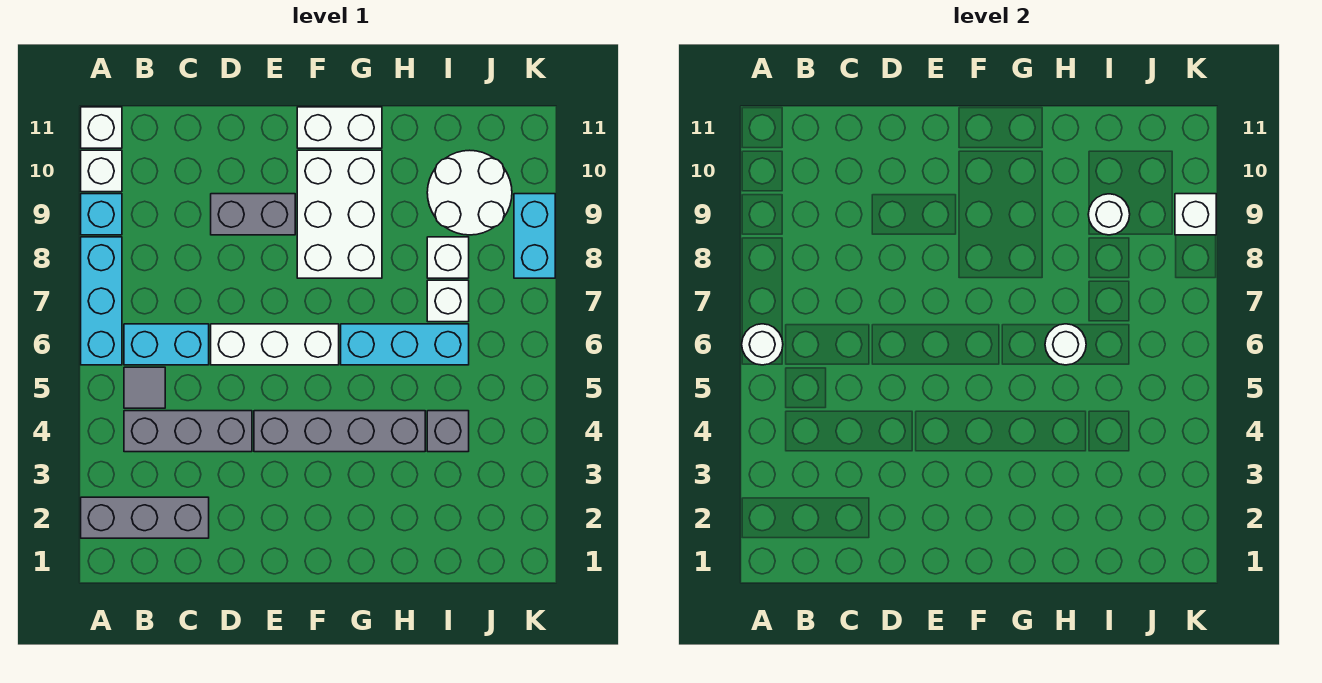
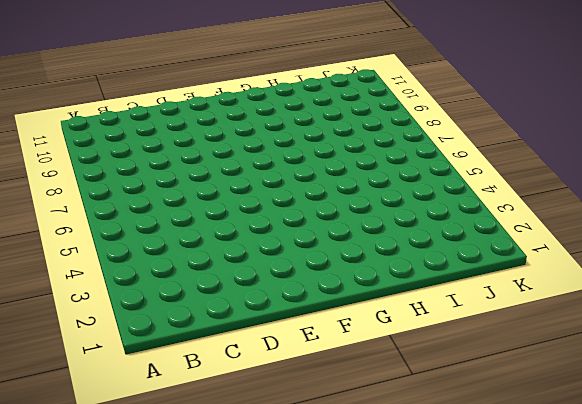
none -> grey 1x3 brick [81,497,209,538]
none -> cyan 1x3 brick [81,237,122,365]
none -> cyan 1x1 brick [81,194,122,235]

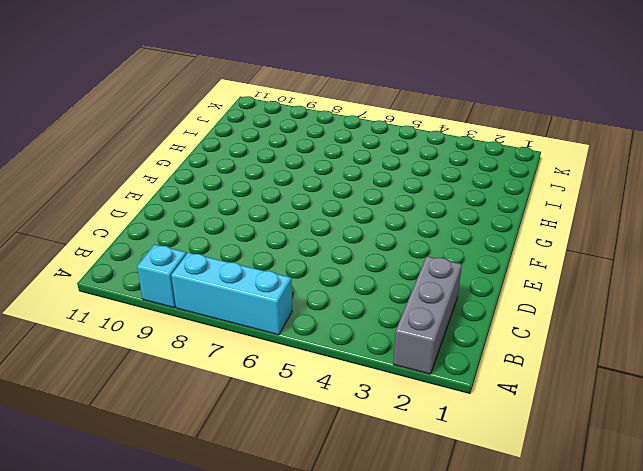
none -> white 1x1 brick [81,150,122,192]
none -> white 1x1 brick [81,107,122,148]
none -> grey 1x3 brick [124,411,252,452]

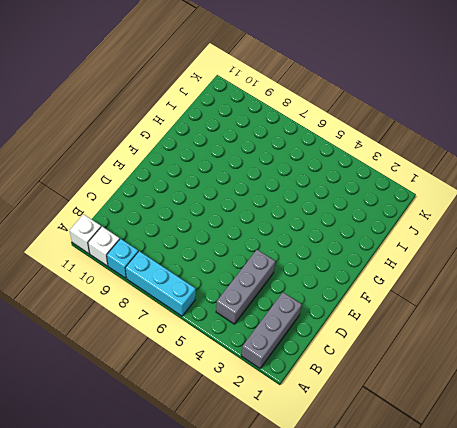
none -> grey 1x1 tile [124,367,165,408]
none -> cyan 1x2 brick [124,324,209,365]
none -> white 1x3 brick [211,324,339,365]

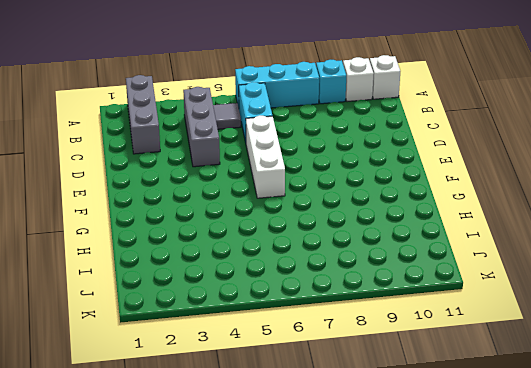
none -> grey 1x2 brick [211,194,295,235]
none -> grey 1x4 brick [254,411,425,452]
none -> white 2x3 brick [297,150,382,278]

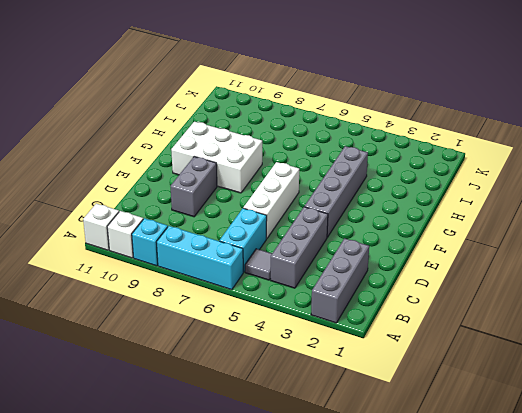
none -> white 1x2 brick [297,107,382,148]
none -> cyan 1x3 brick [341,324,469,365]
none -> grey 1x1 brick [427,411,469,452]

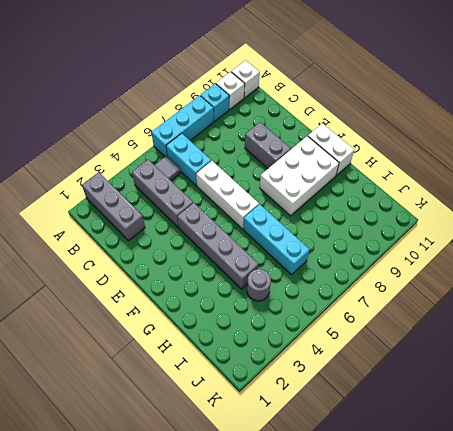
grey 1x1 round brick [247,269,271,301] -> grey 1x1 brick [427,411,469,452]
none -> white 1x1 brick [427,280,469,322]
none -> white 1x1 brick [427,237,469,278]
none -> white 2x2 round brick [427,150,512,235]

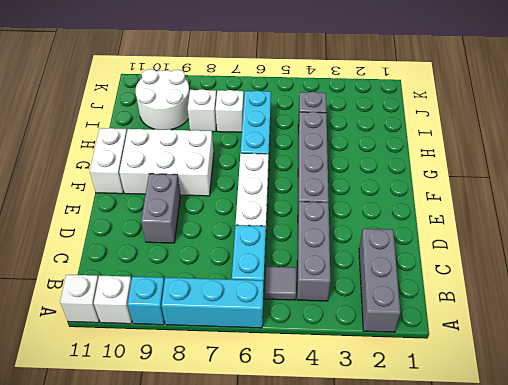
none -> cyan 1x2 brick [514,194,555,278]
none -> white 1x1 round brick [742,324,783,365]
none -> white 1x1 round brick [1045,324,1086,365]

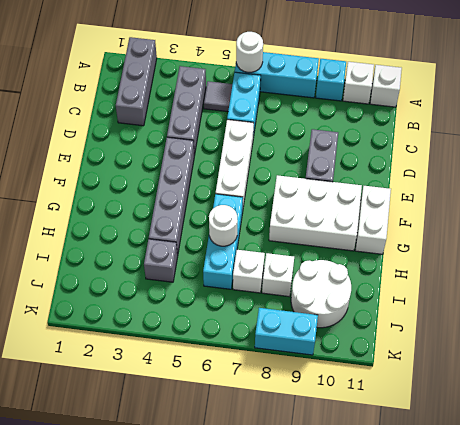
none -> white 1x1 round brick [1088,194,1130,235]
none -> white 1x1 brick [1175,194,1216,235]

